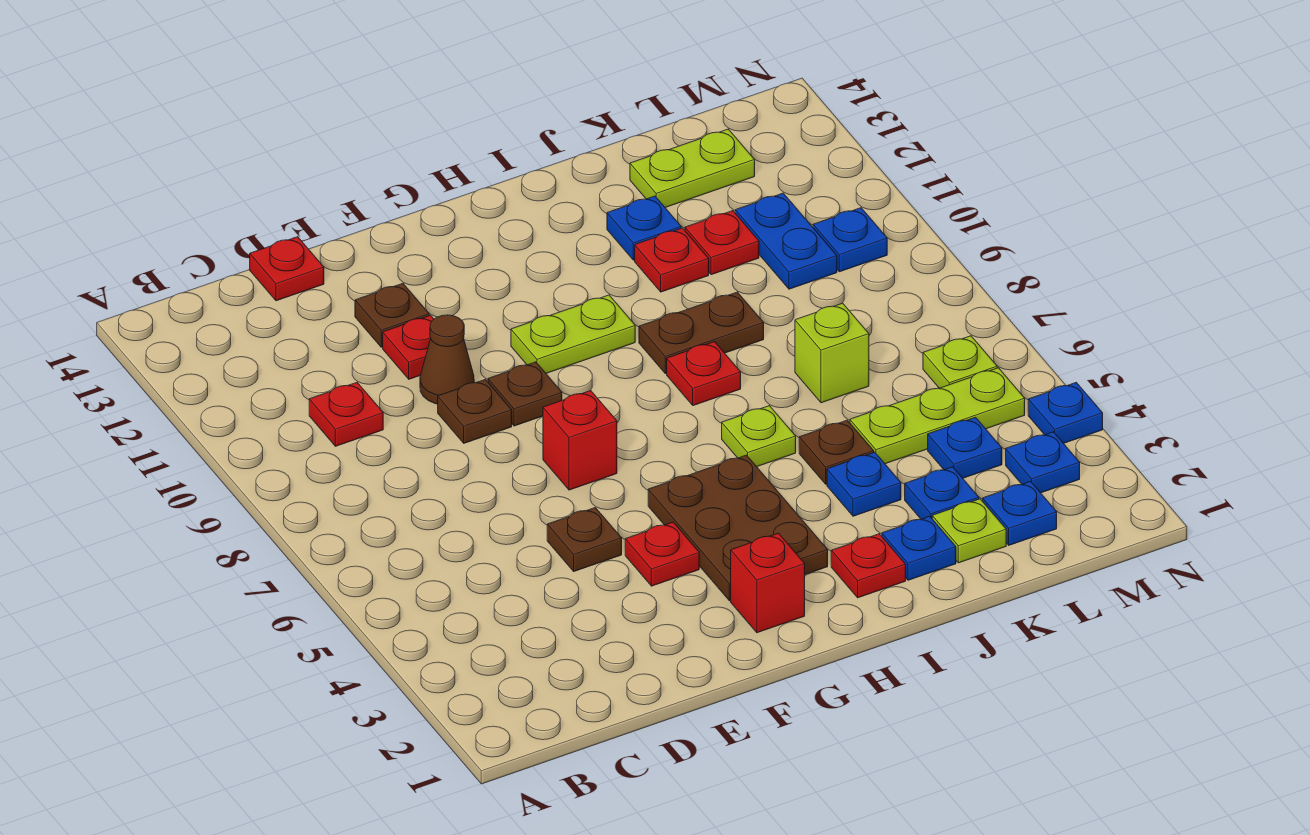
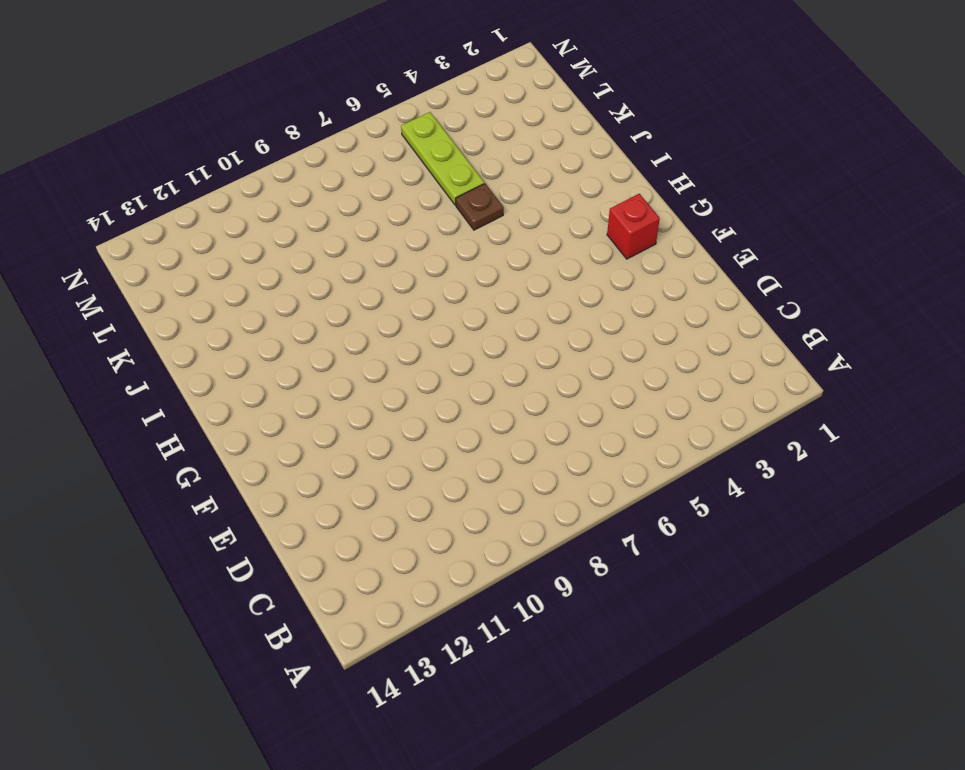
none -> red 1x1 plate [309,383,383,446]
none -> red 1x1 plate [250,237,324,301]
none -> brown 1x1 plate [547,508,622,571]
none -> brown 1x1 plate [438,379,512,443]

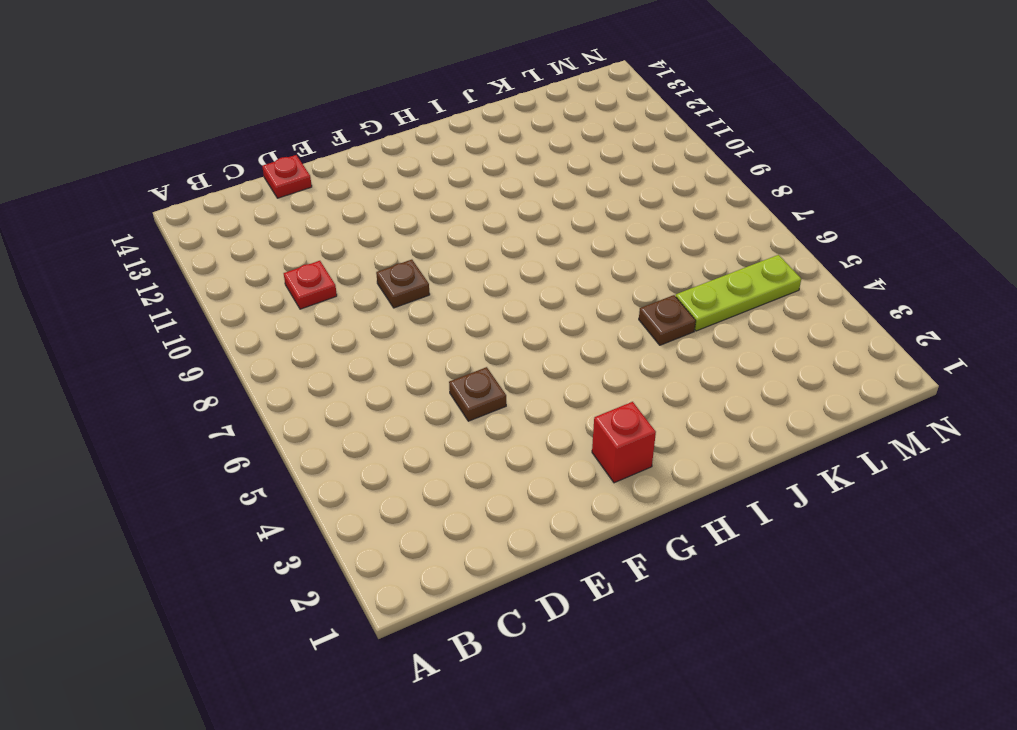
none -> brown 1x1 cone [420,315,474,404]
none -> red 1x1 plate [383,315,434,379]
none -> brown 1x1 plate [355,283,429,347]
none -> red 1x1 plate [625,522,699,586]

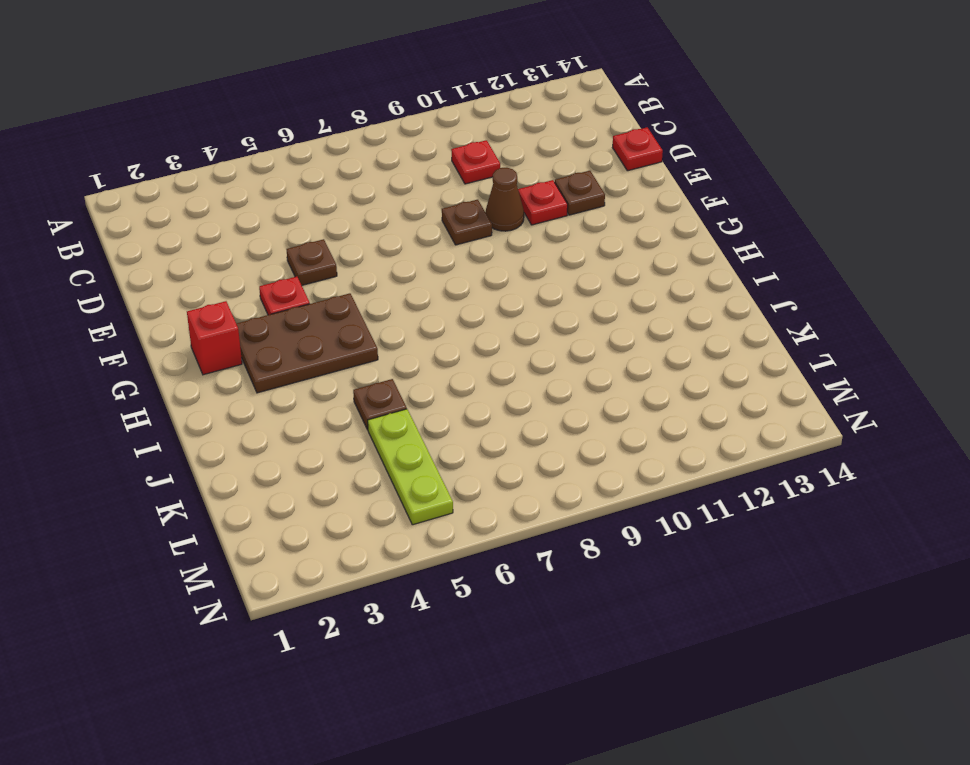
none -> red 1x1 brick [543,390,617,490]
none -> brown 1x1 plate [488,362,562,426]
none -> lime 1x2 plate [511,295,635,373]
none -> red 1x1 plate [831,534,906,598]

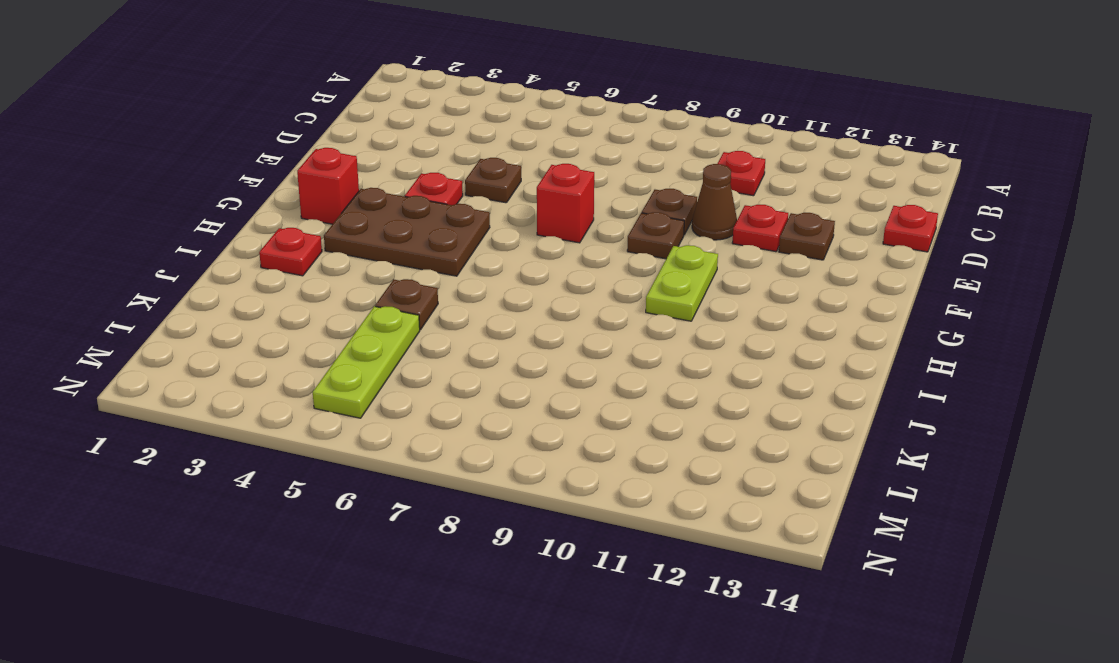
none -> lime 1x1 plate [722,406,796,467]
none -> red 1x1 plate [667,342,741,406]
none -> brown 1x2 plate [639,292,764,374]
none -> blue 1x1 plate [882,516,956,580]

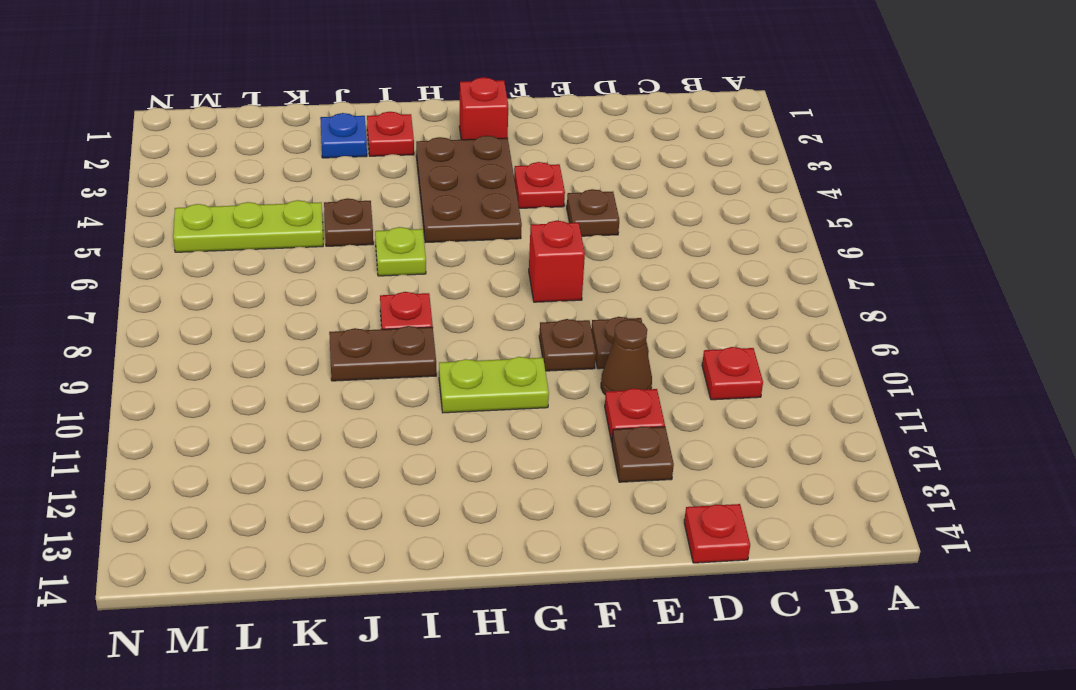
none -> blue 1x1 plate [827,452,901,516]
none -> red 1x1 plate [635,228,709,292]
none -> blue 1x1 plate [607,196,681,260]
none -> lime 1x1 plate [932,499,1006,563]

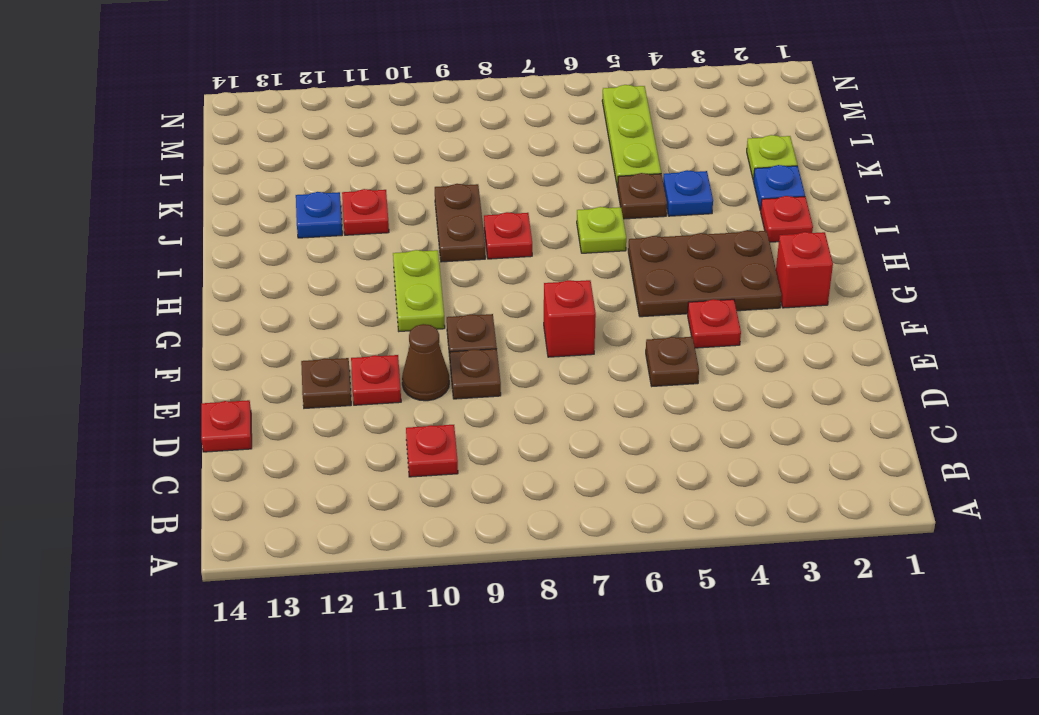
none -> blue 1x1 plate [905,467,979,519]
none -> lime 1x1 brick [795,303,869,403]
none -> red 1x1 plate [685,211,759,275]
none -> lime 1x2 plate [630,129,755,208]

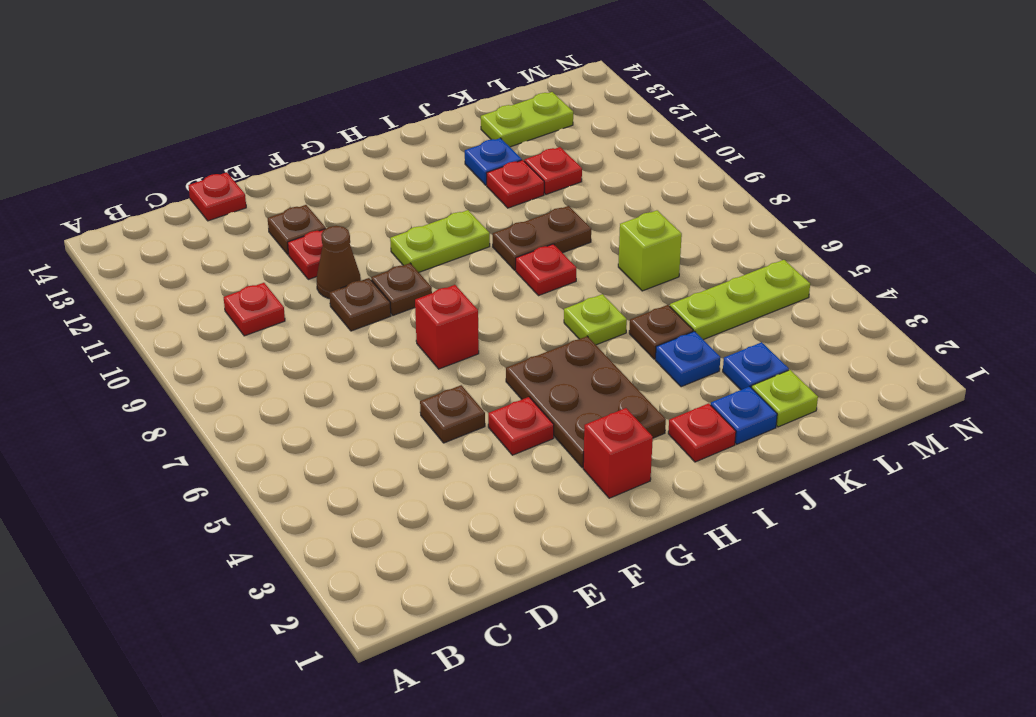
none -> blue 1x1 plate [983,481,1057,545]
none -> blue 1x1 plate [928,417,1002,478]
none -> blue 1x2 plate [735,193,837,289]
none -> blue 1x1 plate [1006,432,1080,493]

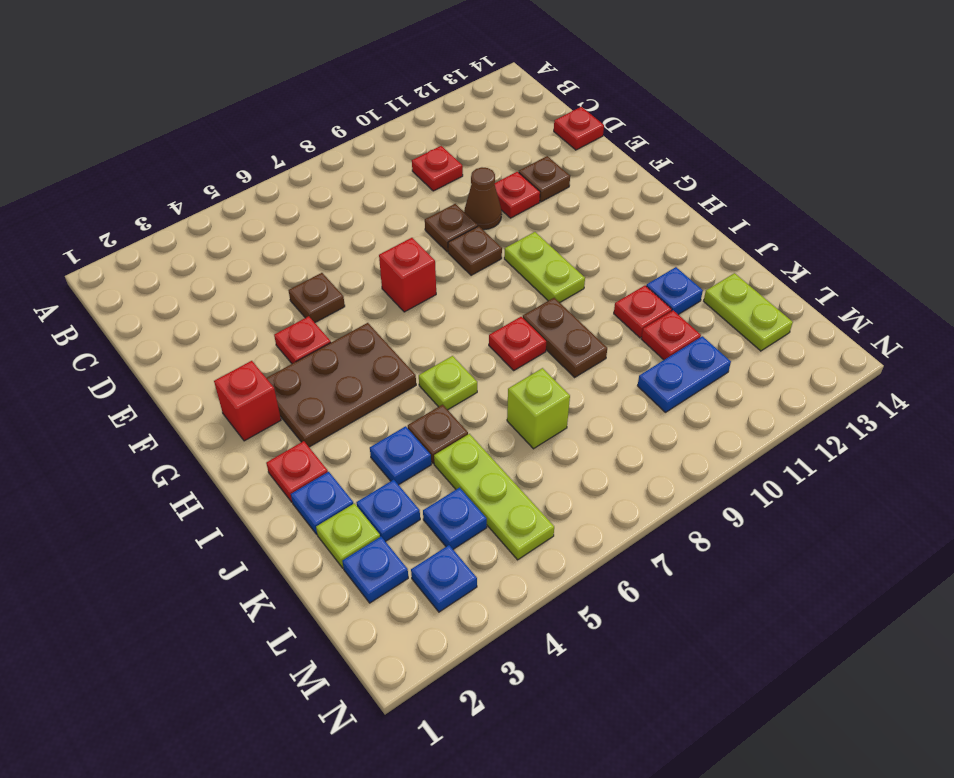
none -> lime 1x1 plate [923,336,997,388]
none -> blue 1x1 plate [813,208,887,272]
none -> blue 1x1 plate [1028,382,1103,443]

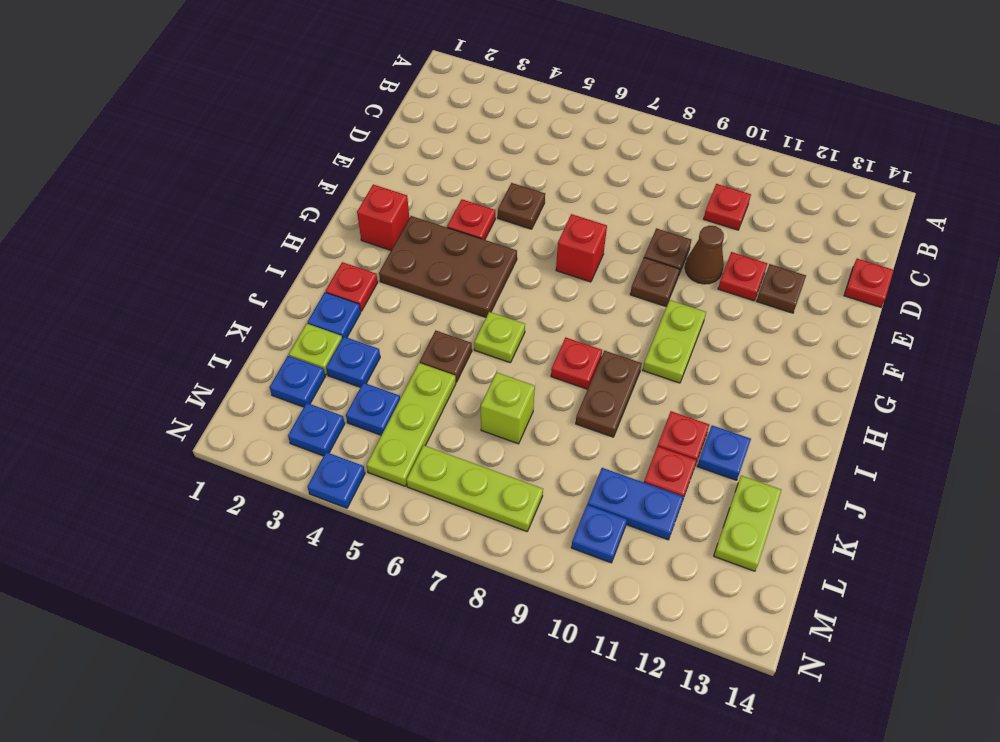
lime 1x3 plate [407,445,543,531] -> lime 1x1 plate [923,336,997,388]
none -> blue 1x1 plate [827,452,901,516]

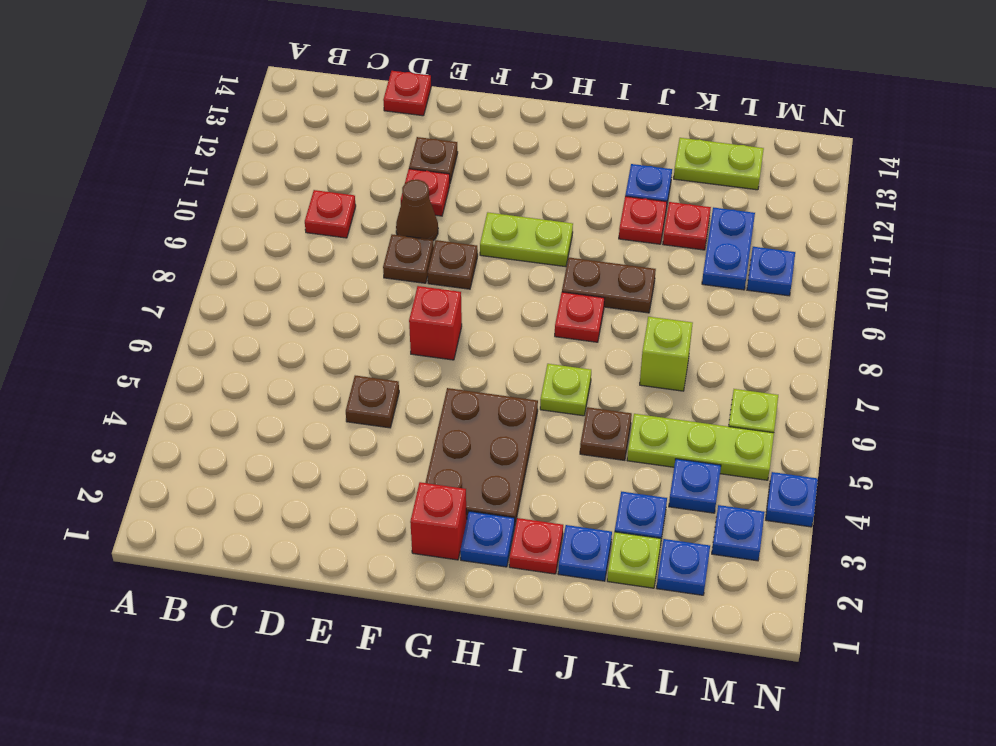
blue 1x1 plate [460,511,515,567] -> blue 1x1 plate moved to [827,452,901,516]
none -> red 1x1 plate [625,522,699,586]

